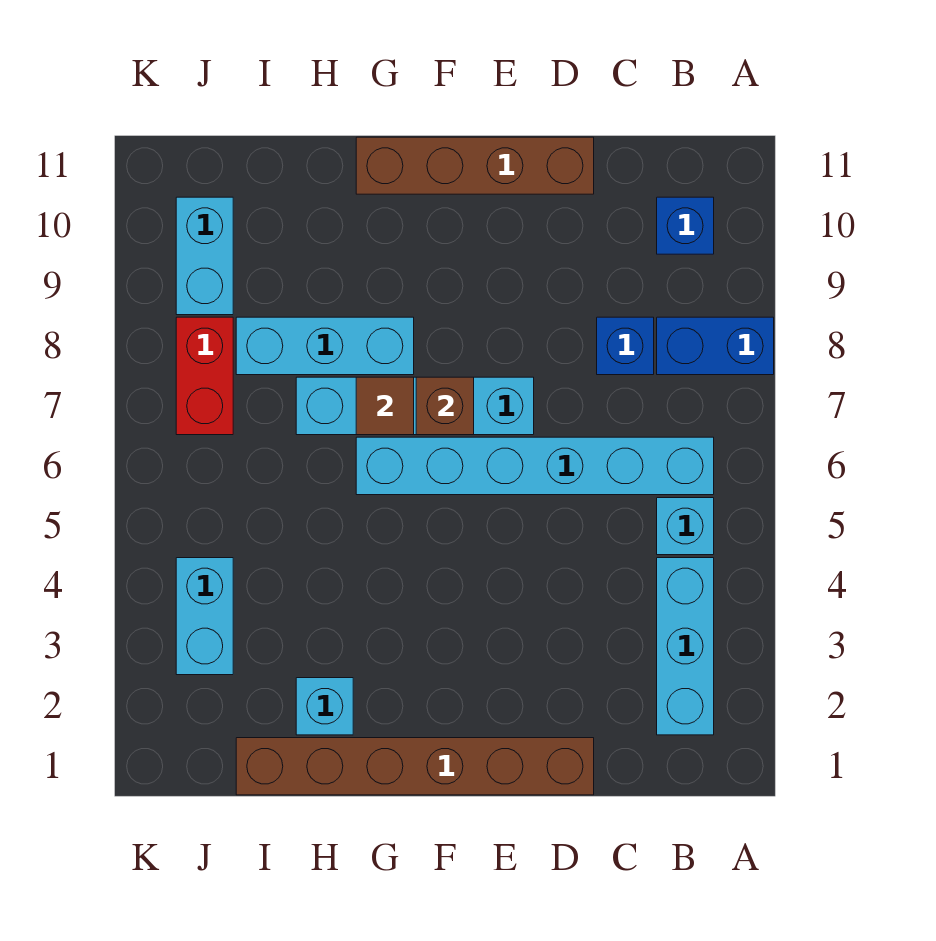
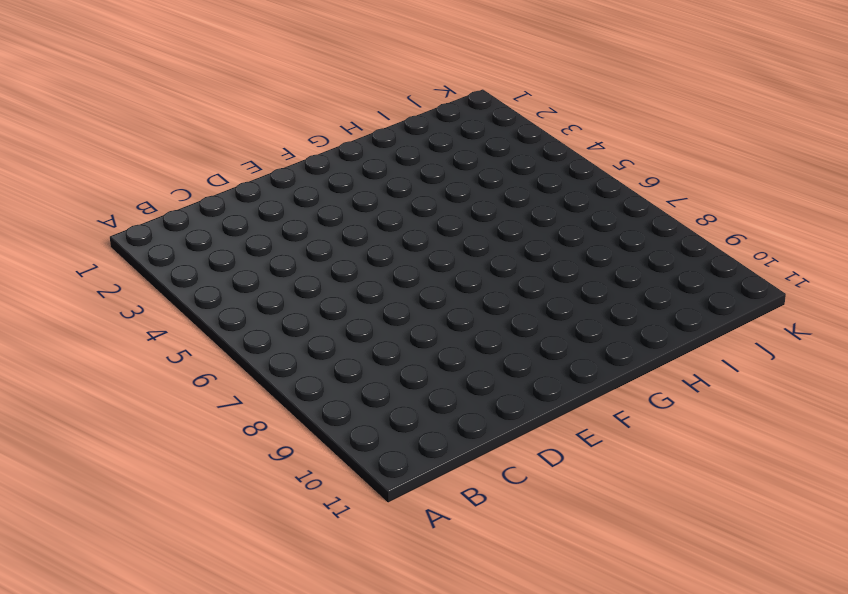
none -> blue 1x2 brick [657,317,774,375]
none -> cyan 1x3 brick [657,558,714,735]
none -> cyan 1x1 brick [657,498,714,555]

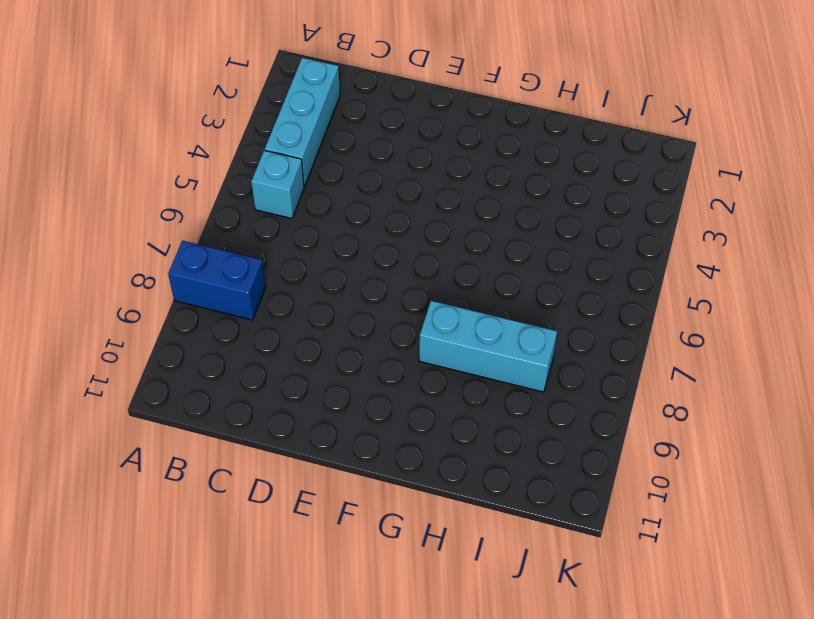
none -> cyan 1x6 brick [356,437,714,495]
none -> blue 1x1 brick [657,197,714,254]
none -> blue 1x1 brick [597,317,654,375]

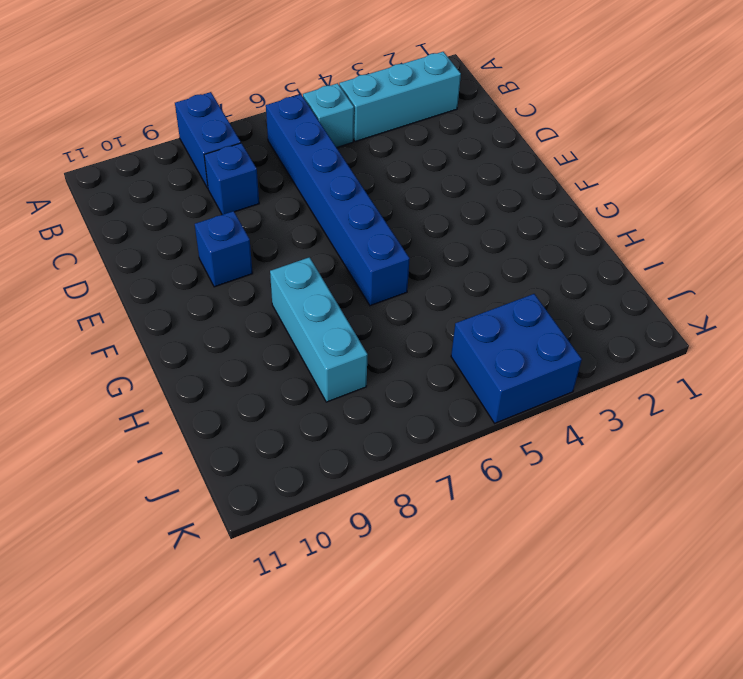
blue 1x6 brick [266,95,410,306] -> cyan 1x6 brick [356,437,714,495]
blue 1x1 brick [195,211,253,287] -> blue 1x1 brick moved to [657,197,714,254]
blue 2x2 brick [451,294,582,423] -> cyan 1x2 brick [176,558,233,675]
none -> brown 1x6 brick [236,738,594,795]
none -> brown 1x4 brick [356,137,594,194]
none -> cyan 1x4 brick [296,377,534,435]

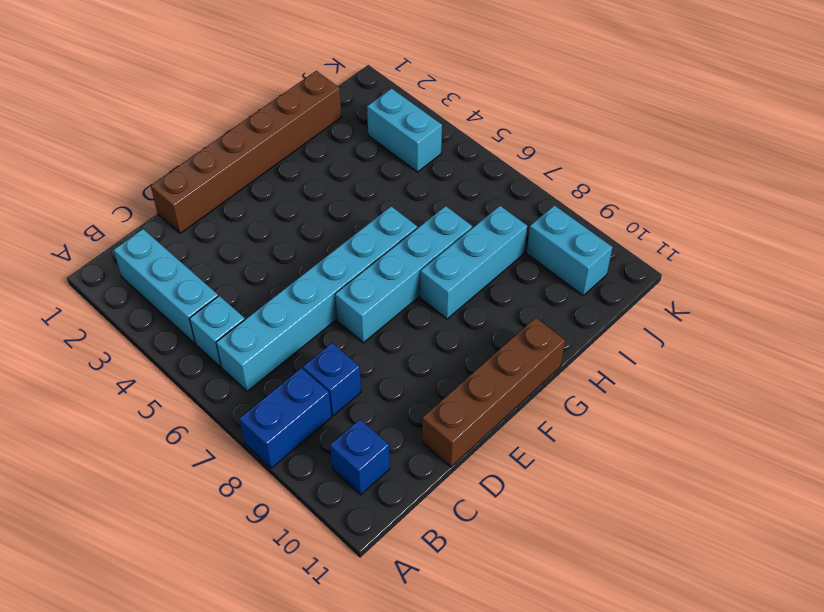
none -> cyan 1x1 brick [296,678,353,735]
none -> red 1x2 brick [176,317,233,435]
none -> brown 1x1 brick [416,377,474,435]

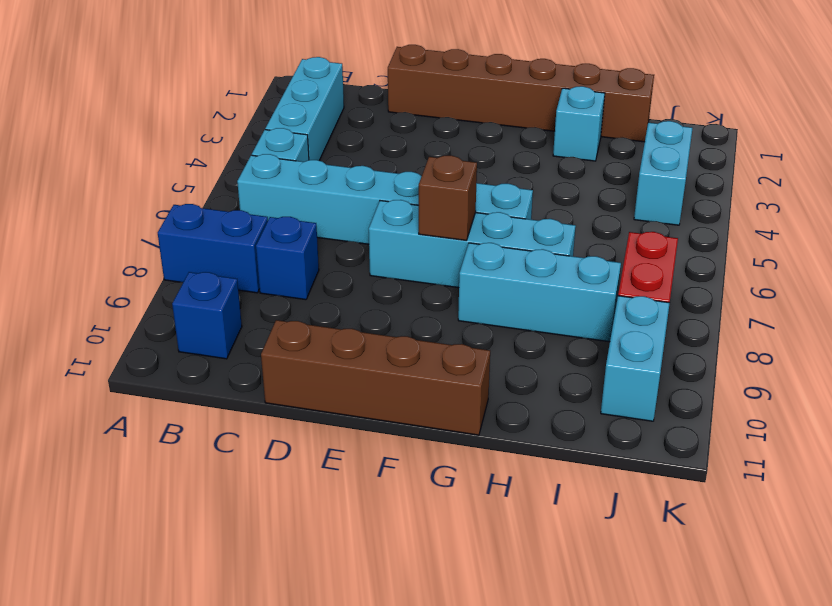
none -> brown 1x1 tile [356,377,414,435]

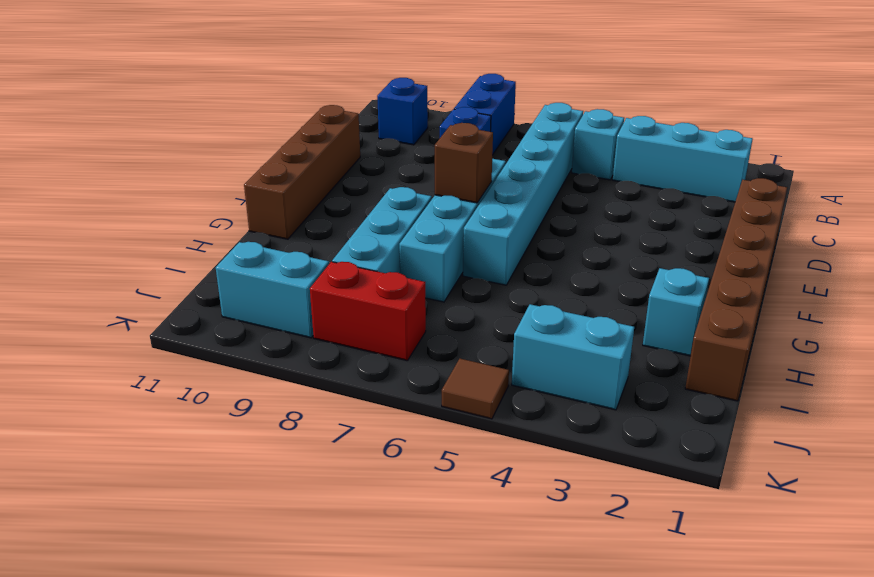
brown 1x1 tile [442,359,509,419] -> brown 1x1 tile moved to [356,377,414,435]

